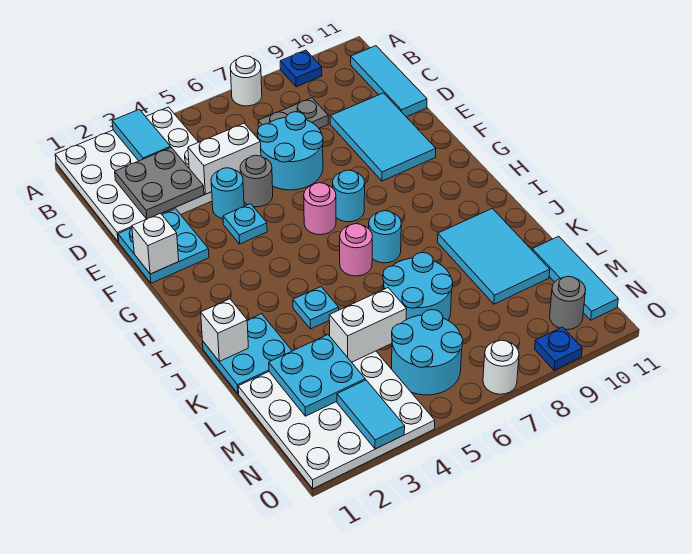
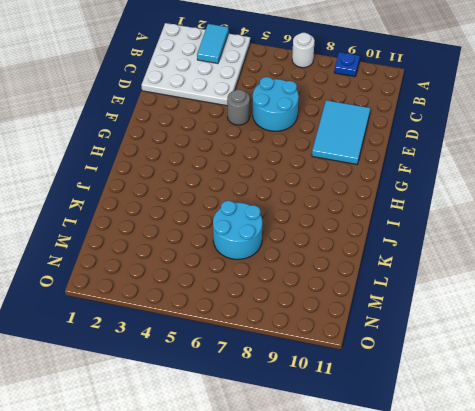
none -> cyan 1x3 tile [351,46,427,117]
none -> grey 1x2 plate [258,98,328,128]
none -> cyan 2x2 plate [118,209,209,283]
none -> cyan 1x1 round brick [211,168,244,219]

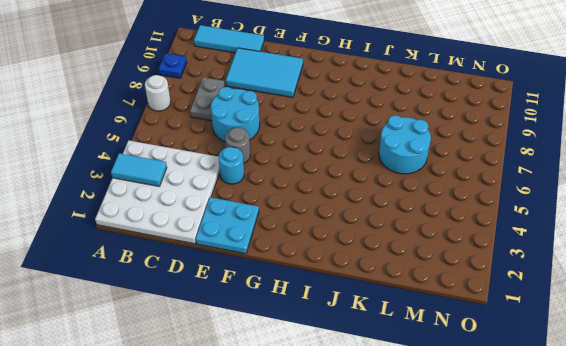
none -> cyan 1x1 plate [223,204,267,244]
none -> pink 1x1 round brick [304,183,336,235]
none -> cyan 1x1 round brick [333,170,365,222]
none -> pink 1x1 round brick [340,224,372,276]

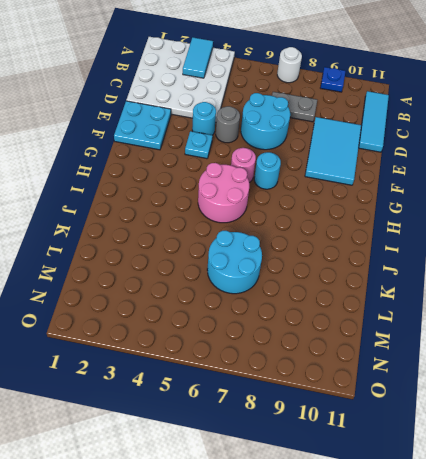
pink 2x2 round brick [198,163,249,223] -> pink 1x1 round brick [340,224,372,276]
none -> cyan 1x1 round brick [369,211,401,263]
none -> cyan 2x2 plate [203,314,292,394]
none -> cyan 1x1 plate [293,287,339,329]
none -> cyan 2x3 tile [437,208,550,304]

